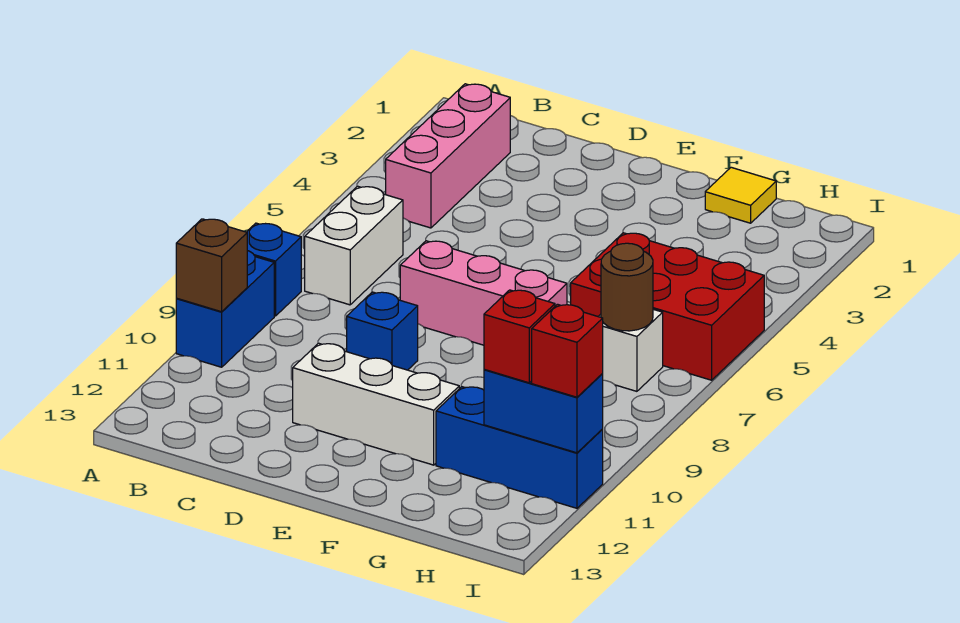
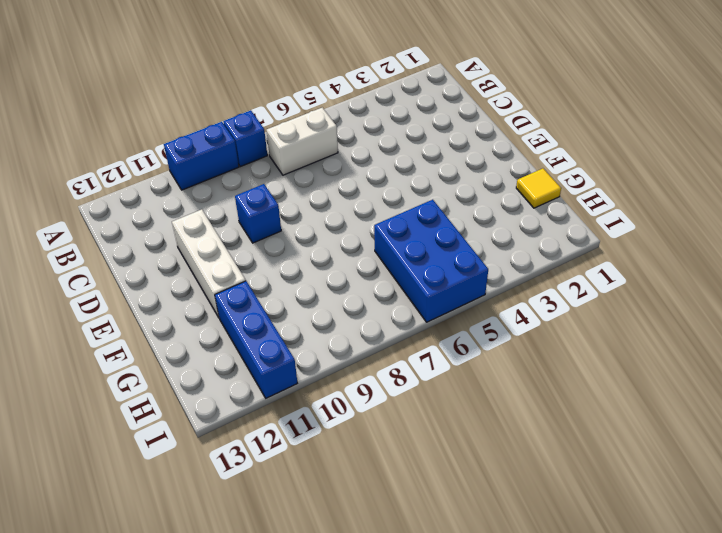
blue 2x3 brick [374,200,488,322] -> red 2x3 brick [571,233,764,380]
none -> pink 1x3 brick [386,84,510,228]
none -> pink 1x3 brick [400,241,567,345]
none -> white 1x1 brick [598,309,663,391]

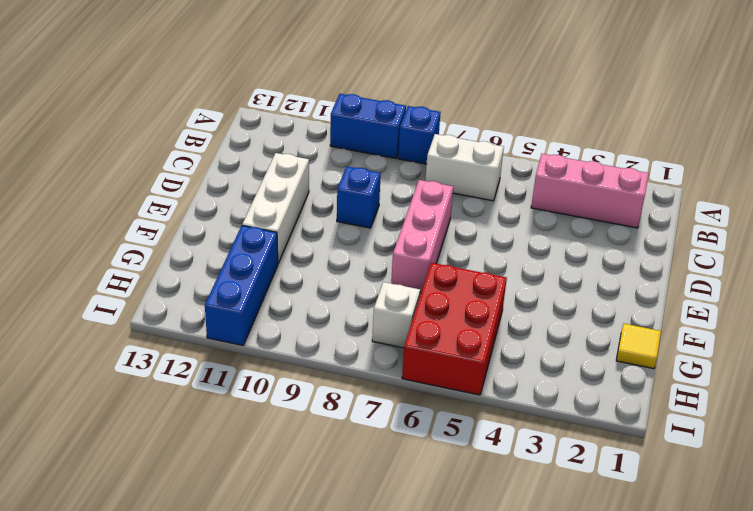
none -> brown 1x1 brick [176,219,247,312]
none -> brown 1x1 round brick [601,243,653,331]
none -> blue 1x2 brick [484,369,603,453]

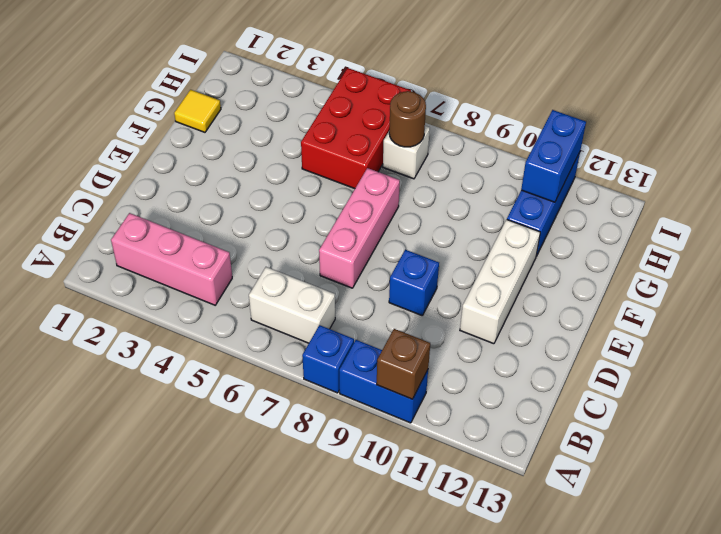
none -> red 1x1 brick [484,290,555,383]
none -> red 1x1 brick [532,304,603,397]

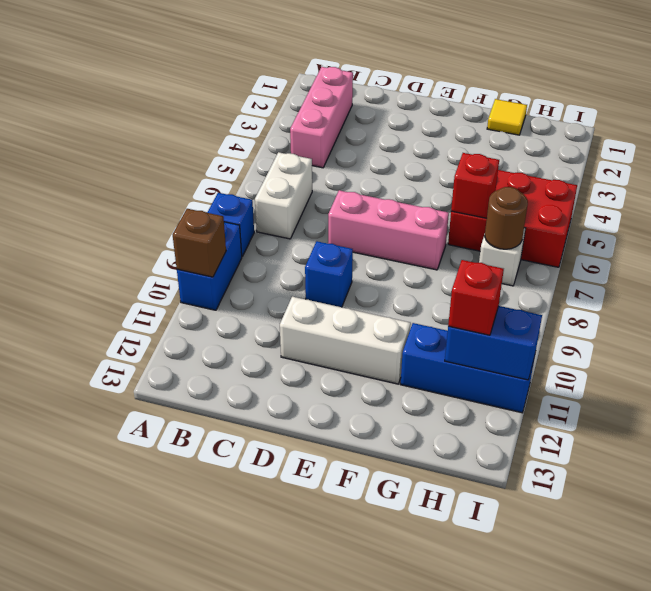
red 1x1 brick [451,153,499,218] -> red 1x1 brick moved to [532,304,603,397]

